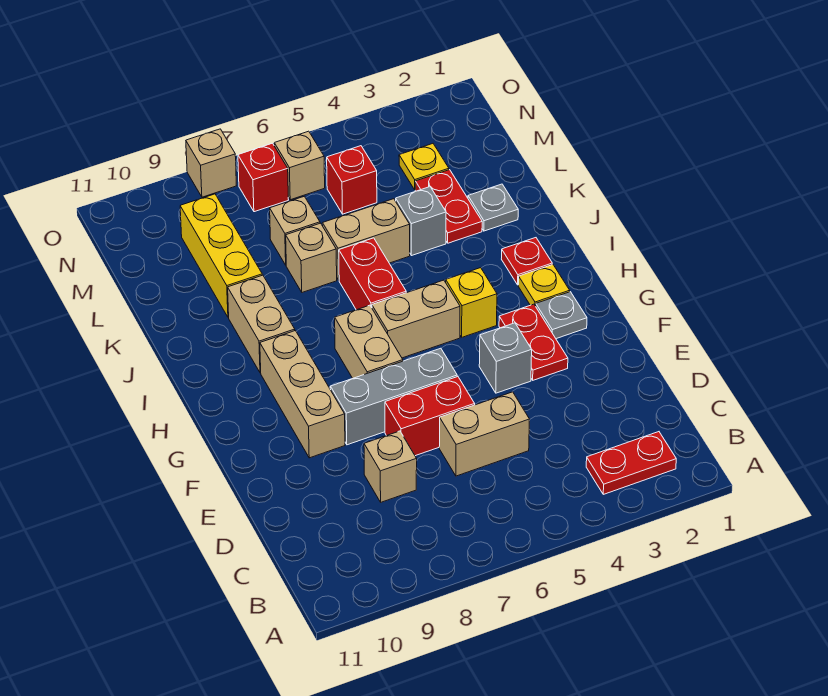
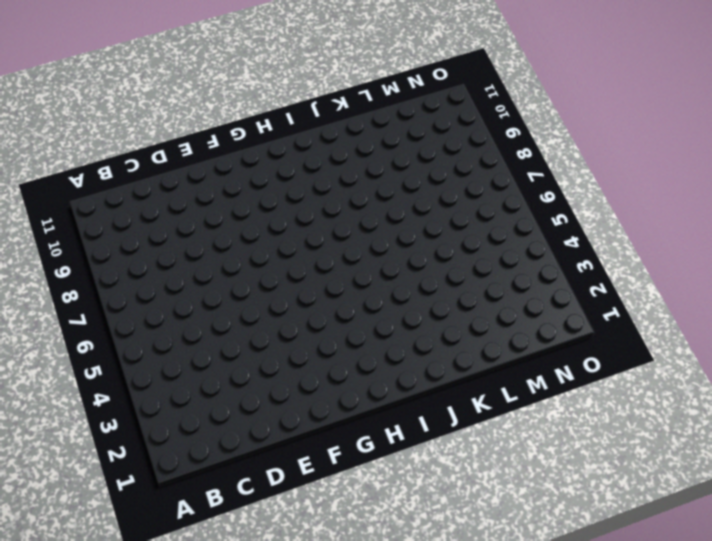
none -> red 1x2 plate [586,432,676,494]
none -> tan 1x2 brick [439,392,530,476]
none -> tan 1x1 brick [364,431,417,502]

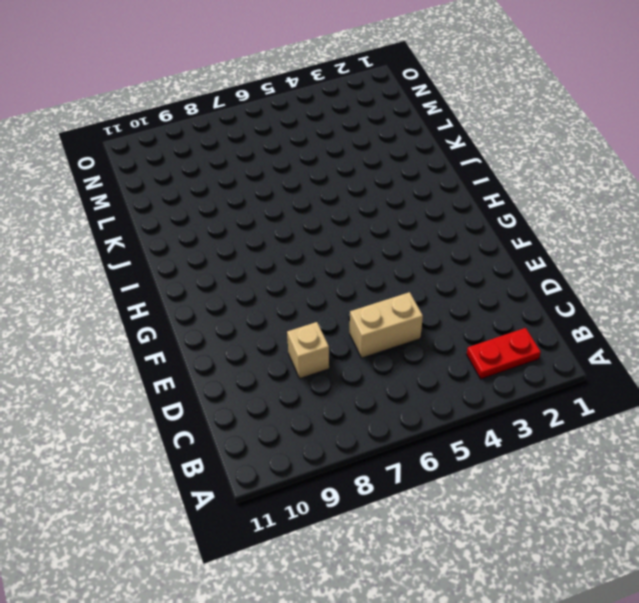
none -> red 1x2 brick [385,377,475,456]
none -> red 1x2 plate [499,304,568,380]
none -> grey 1x1 brick [479,323,532,393]

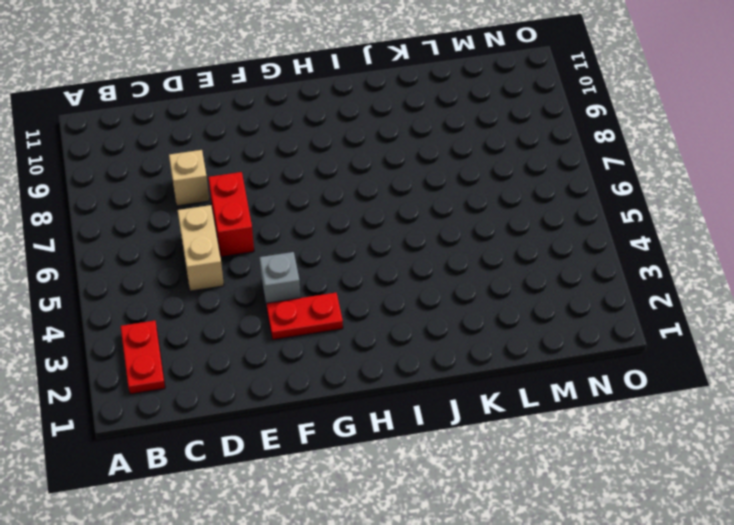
none -> grey 1x3 brick [330,348,457,445]
none -> tan 1x3 brick [260,331,345,458]
none -> grey 1x1 plate [536,292,587,339]

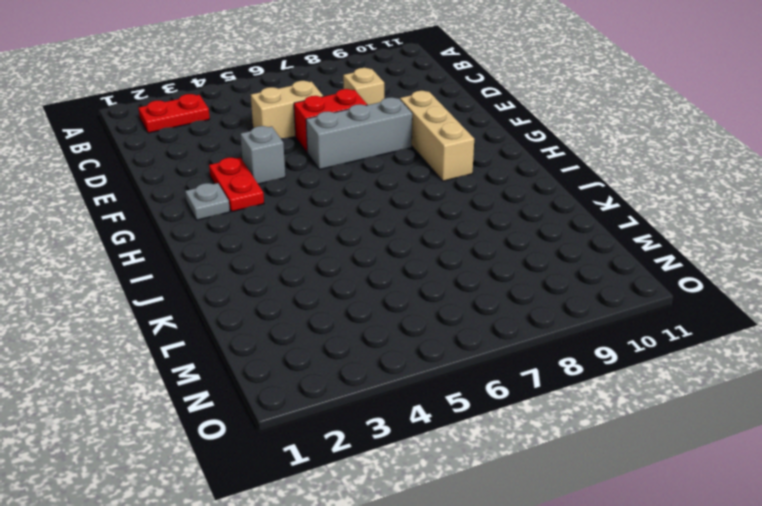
none -> tan 1x2 brick [335,305,403,378]
none -> yellow 1x1 plate [518,265,570,306]
none -> yellow 1x1 brick [446,268,497,337]

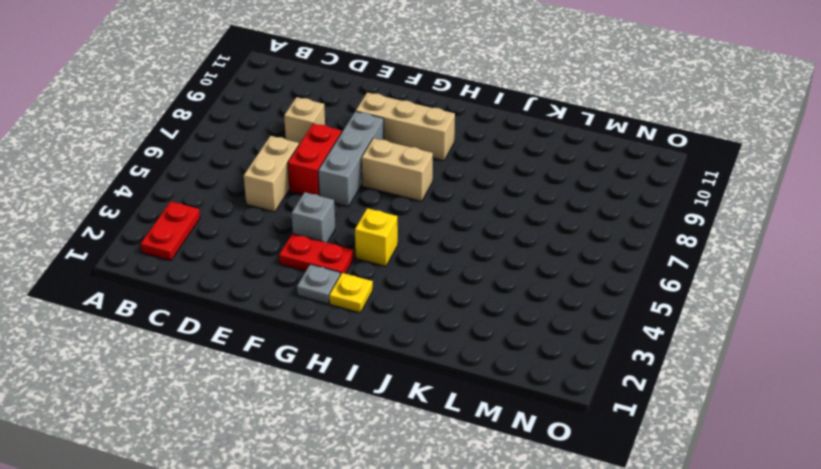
none -> tan 1x2 brick [372,280,460,358]
none -> red 1x1 plate [502,238,552,285]
none -> red 1x2 brick [339,238,406,310]

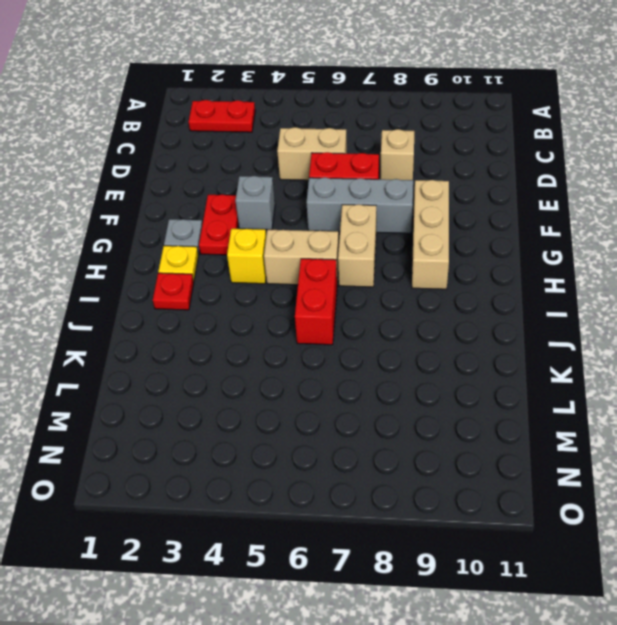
none -> tan 1x2 brick [228,275,295,373]
none -> grey 1x1 plate [468,184,518,231]
none -> red 1x2 plate [415,170,482,243]

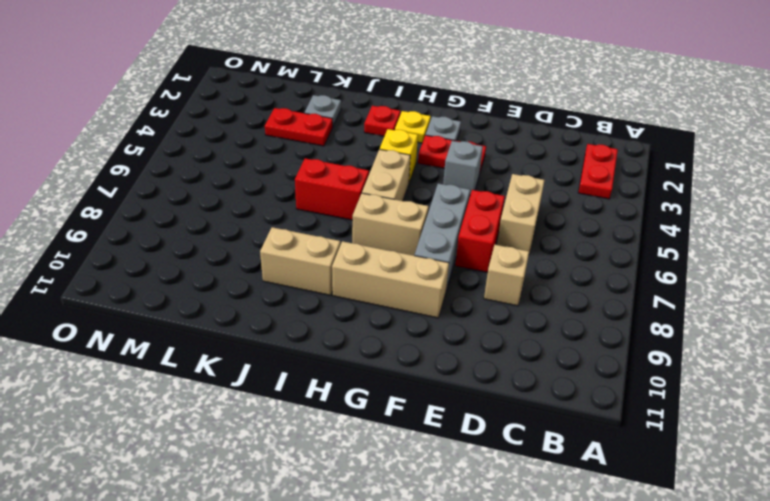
none -> grey 1x1 brick [396,187,446,256]
none -> tan 1x2 brick [322,199,410,280]
none -> tan 1x1 brick [286,223,337,292]

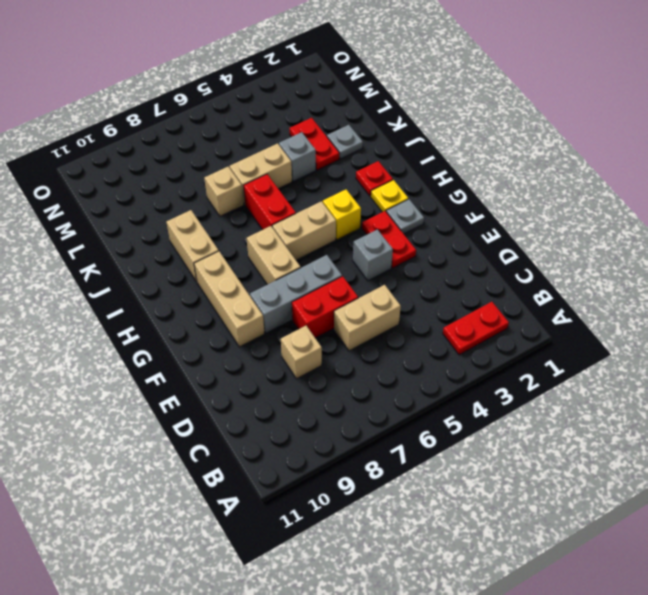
none -> yellow 1x3 brick [180,194,262,317]
none -> tan 1x1 brick [270,196,320,265]
none -> yellow 1x1 plate [399,144,449,190]

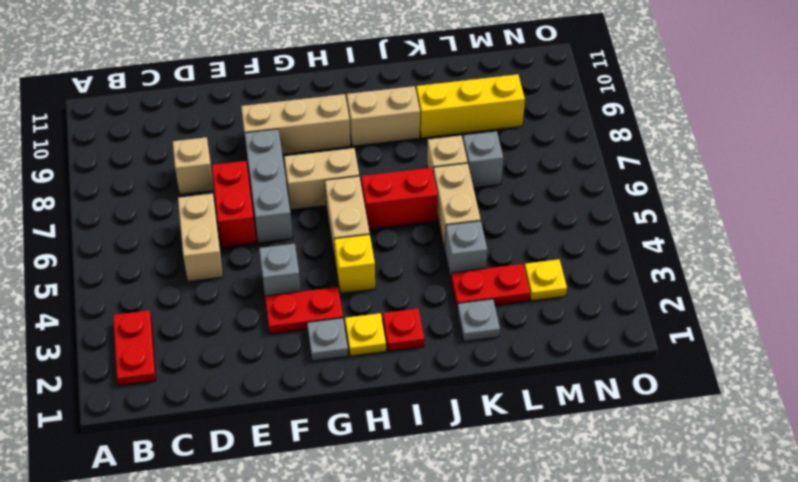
grey 1x1 brick [463,131,503,188] -> tan 1x1 brick [270,196,320,265]
none -> red 1x1 brick [327,146,377,214]
none -> tan 1x1 brick [274,131,325,200]
none -> red 1x1 brick [238,143,288,212]

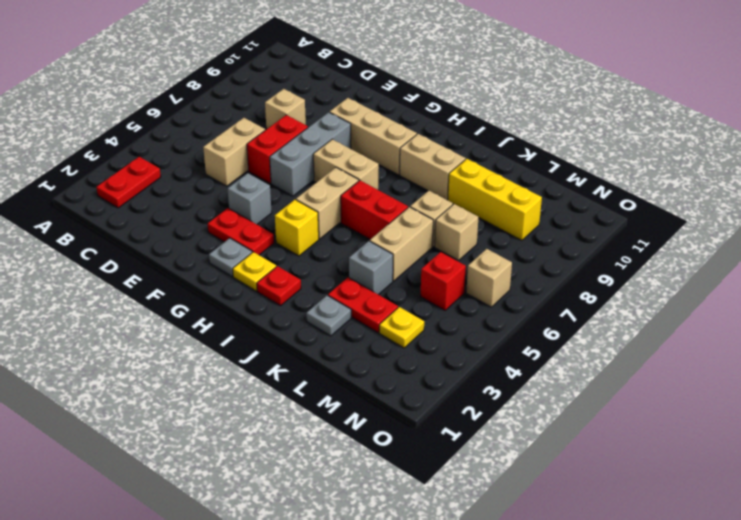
none -> red 1x1 brick [238,143,288,212]
none -> tan 1x1 brick [186,129,236,197]

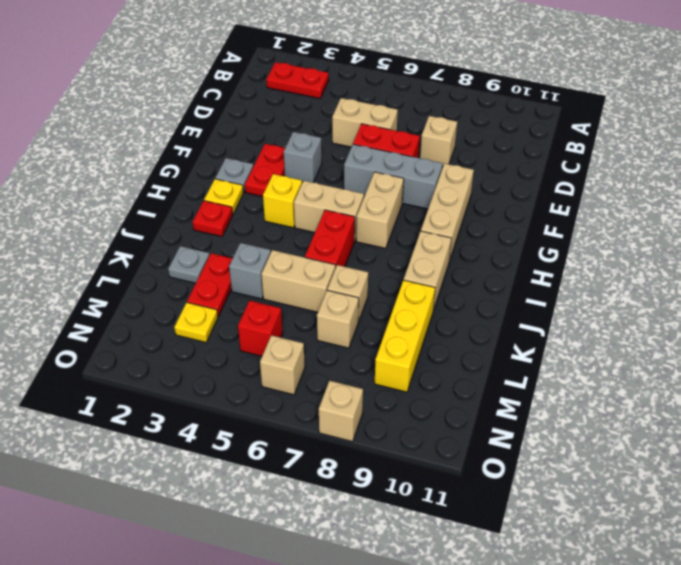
none -> red 1x1 brick [238,143,288,212]

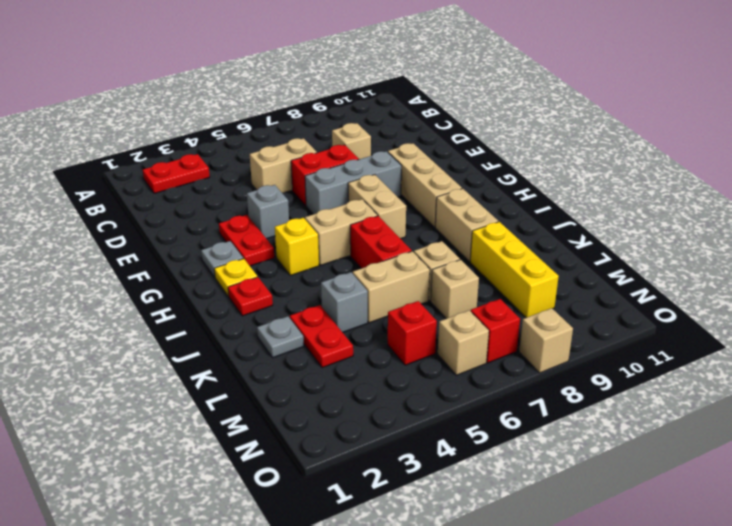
none -> yellow 1x1 plate [399,144,449,190]

